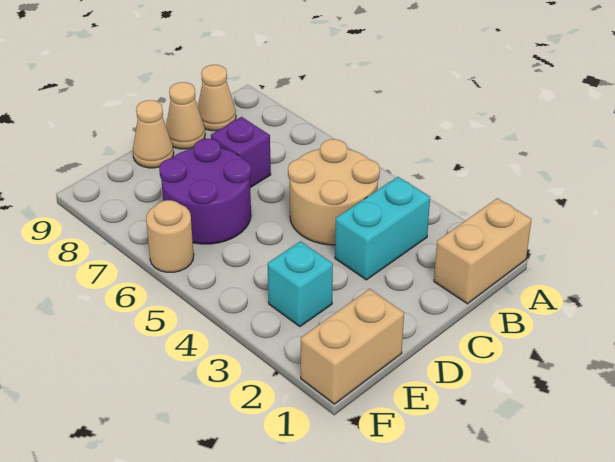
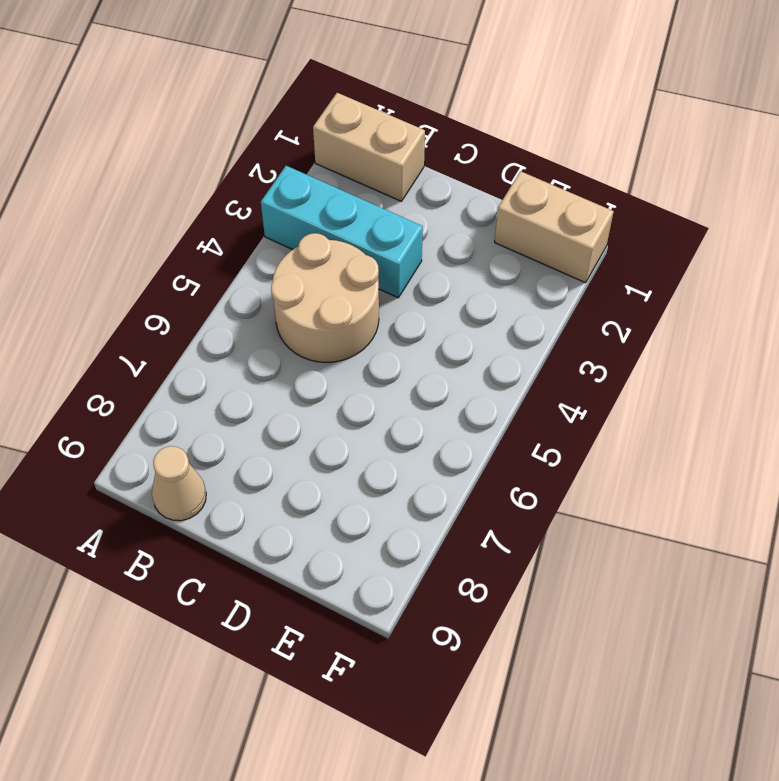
cyan 1x3 brick [261,166,423,298] -> cyan 1x2 brick [335,177,430,280]
none -> purple 1x1 brick [211,117,271,188]
none -> tan 1x1 cone [166,82,205,149]

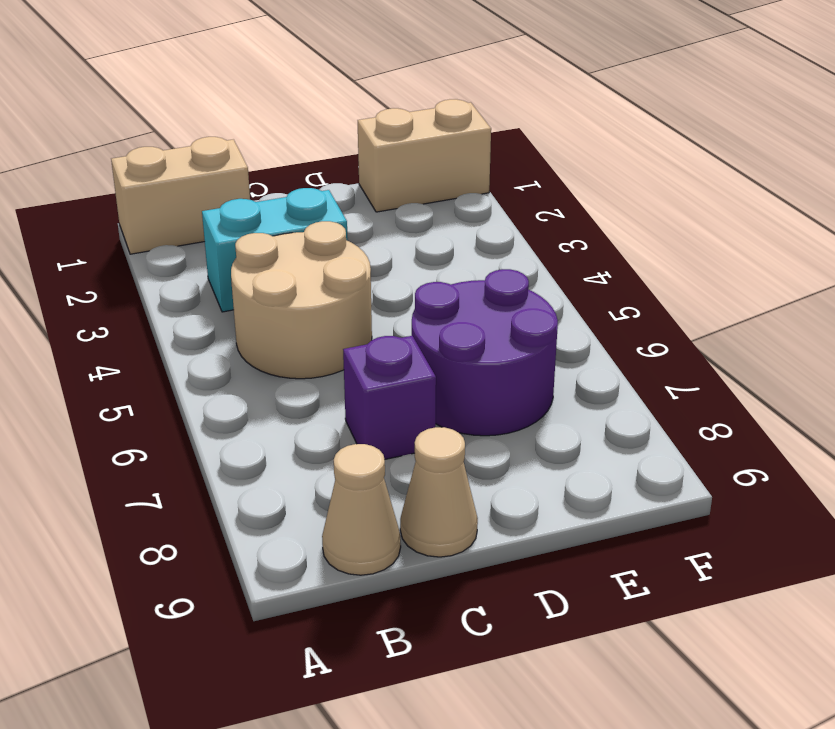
none -> tan 1x1 cone [133,100,174,168]
none -> cyan 1x1 brick [268,241,333,327]

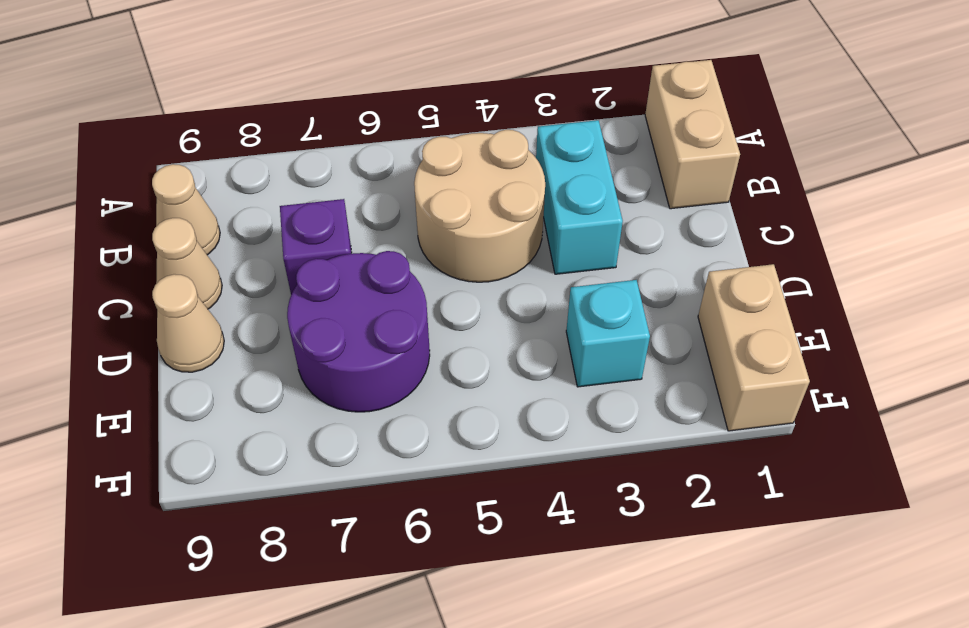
none -> tan 1x1 round brick [146,200,194,272]

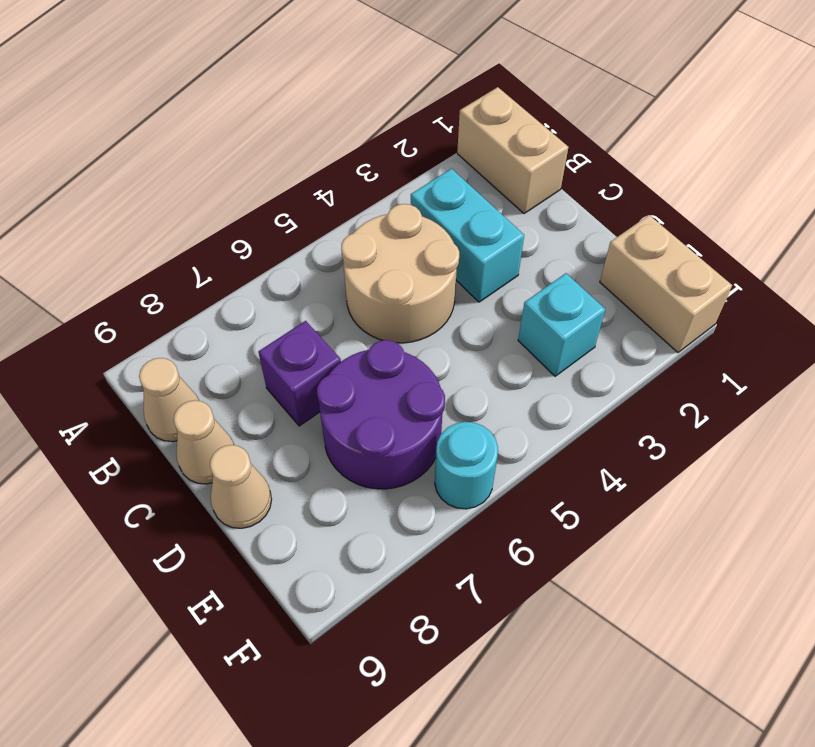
cyan 1x1 round brick [435,422,498,509] -> tan 1x1 round brick [146,200,194,272]

